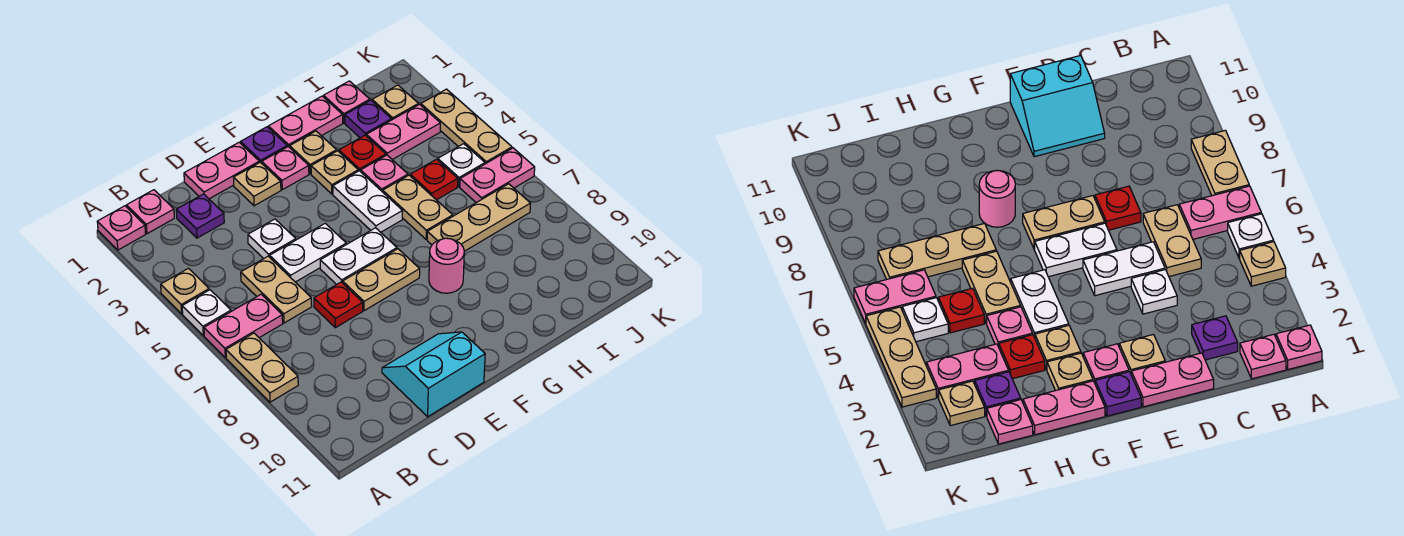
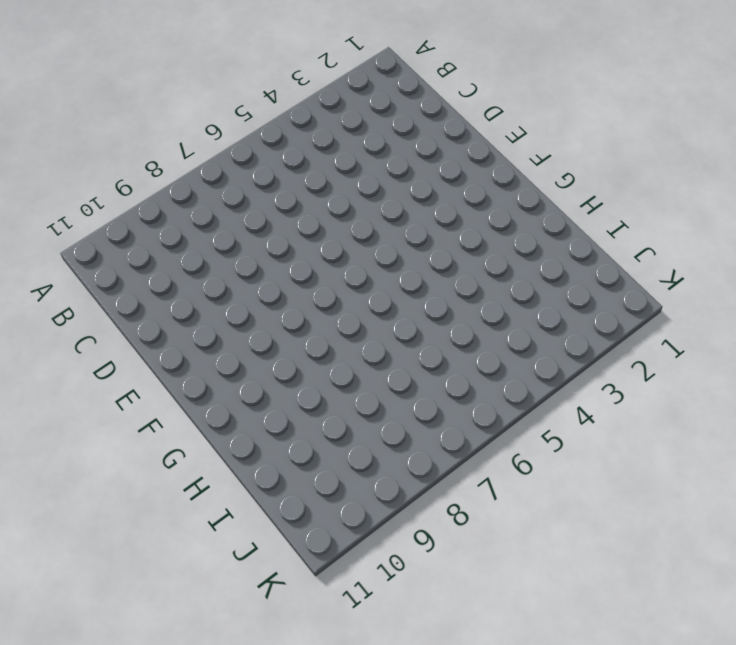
none -> pink 1x1 plate [97,206,146,250]
none -> tan 1x1 plate [161,268,209,314]
none -> white 1x1 plate [182,290,231,335]
none -> pink 1x2 plate [204,294,283,357]

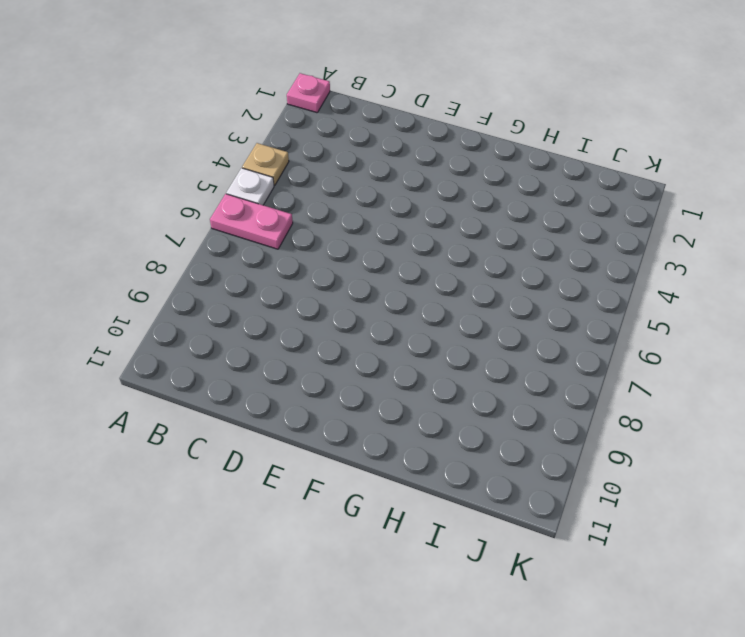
none -> tan 1x2 plate [226,333,298,402]
none -> pink 1x1 plate [127,190,174,234]
none -> purple 1x1 plate [176,194,224,238]
none -> tan 1x2 plate [241,256,312,323]

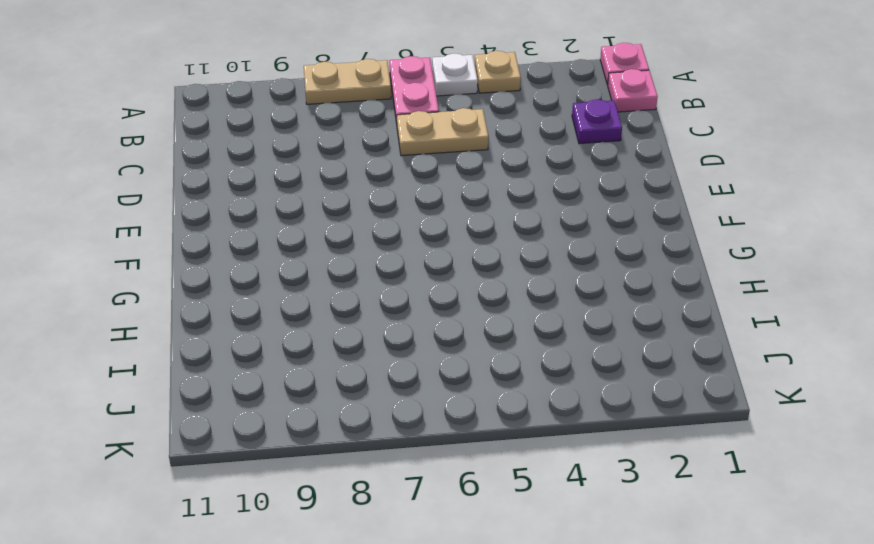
none -> pink 1x2 plate [184,143,259,199]
none -> white 1x1 plate [248,219,296,259]
none -> white 1x2 plate [270,223,346,282]
none -> red 1x1 plate [314,282,363,328]

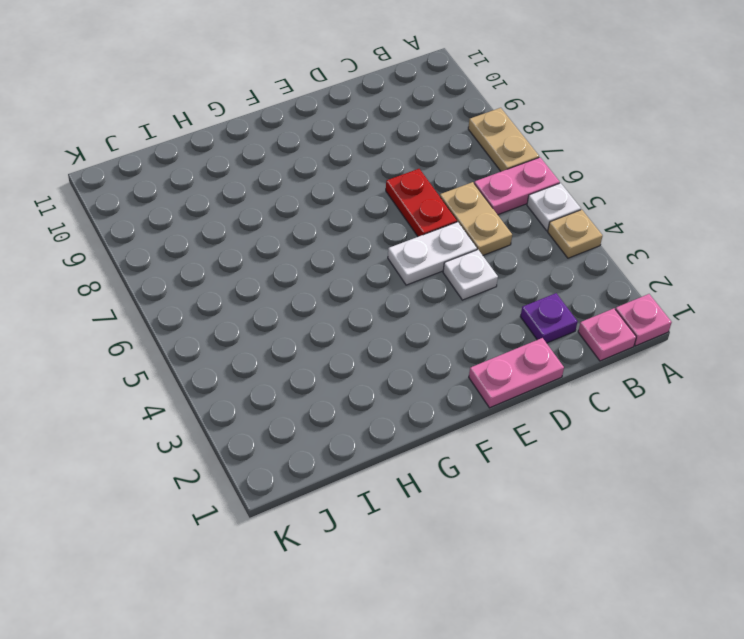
red 1x2 plate [386,169,457,237] -> red 1x1 plate [314,282,363,328]
none -> cyan 2x2 slope [382,332,485,417]
none -> tan 1x1 plate [234,162,281,206]
none -> white 1x2 plate [320,228,397,285]
none -> tan 1x2 plate [343,249,420,311]

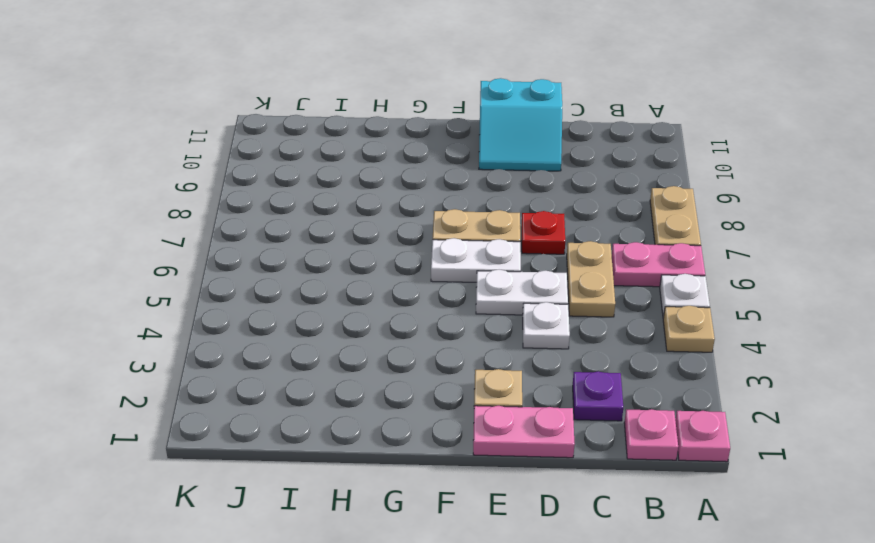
none -> purple 1x1 plate [241,127,287,163]
none -> pink 1x1 plate [262,147,309,190]
none -> pink 1x2 plate [268,96,343,148]
none -> tan 1x1 plate [290,131,337,174]

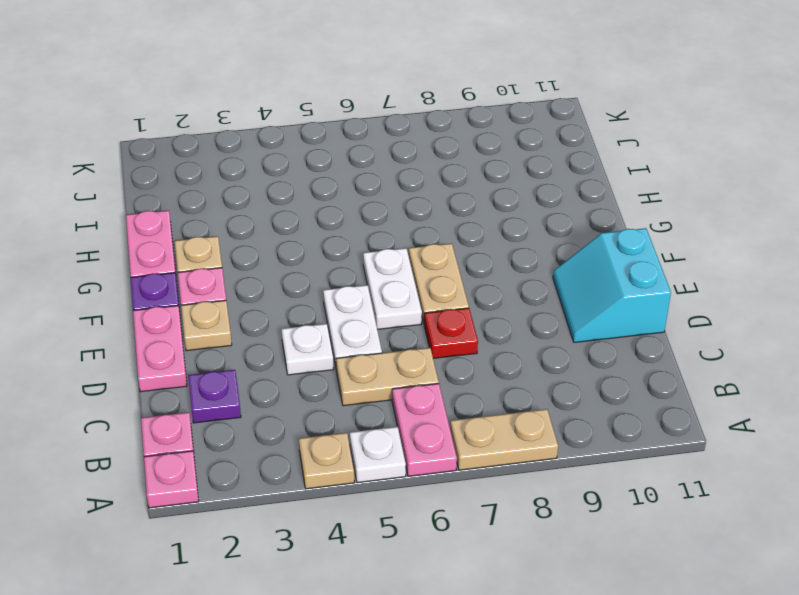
none -> tan 1x1 plate [311,151,358,194]
none -> white 1x2 plate [333,171,403,232]
none -> pink 1x1 round brick [429,238,464,293]
none -> red 1x1 plate [339,135,386,172]

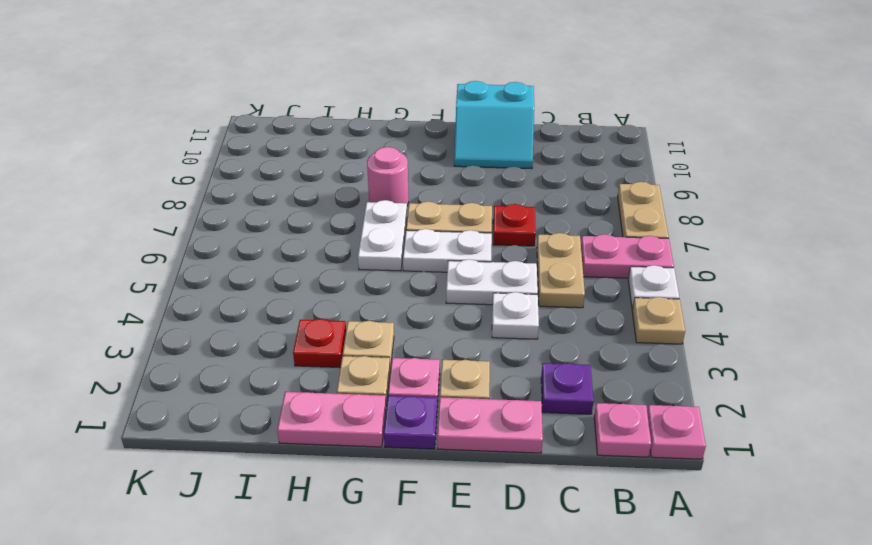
white 1x2 plate [358,200,407,271] -> white 1x2 plate moved to [333,171,403,232]
none -> pink 1x1 plate [361,155,408,192]
none -> tan 1x2 plate [383,175,453,240]
none -> tan 1x3 plate [427,184,531,251]
none -> pink 1x1 plate [324,81,370,123]

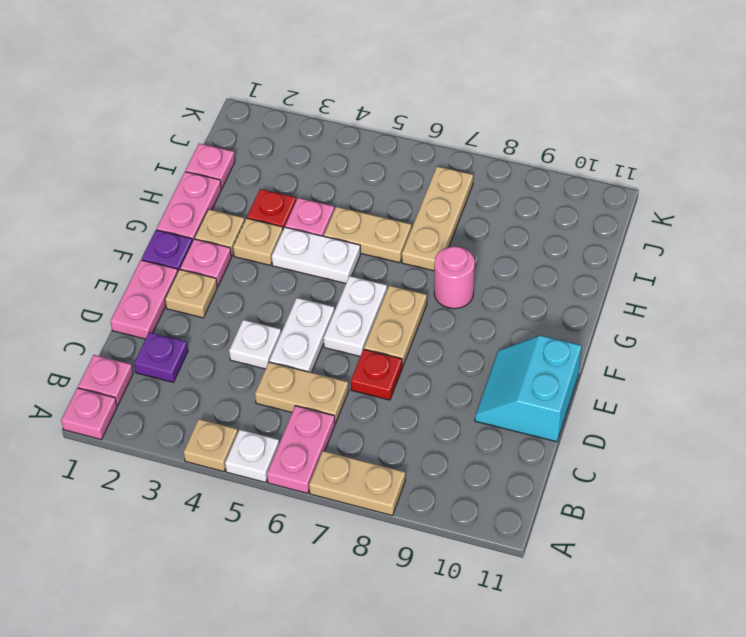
none -> purple 1x1 plate [345,100,391,138]
none -> pink 1x2 plate [366,104,440,160]
none -> red 1x1 plate [410,159,458,200]
none -> tan 1x1 plate [372,85,419,120]

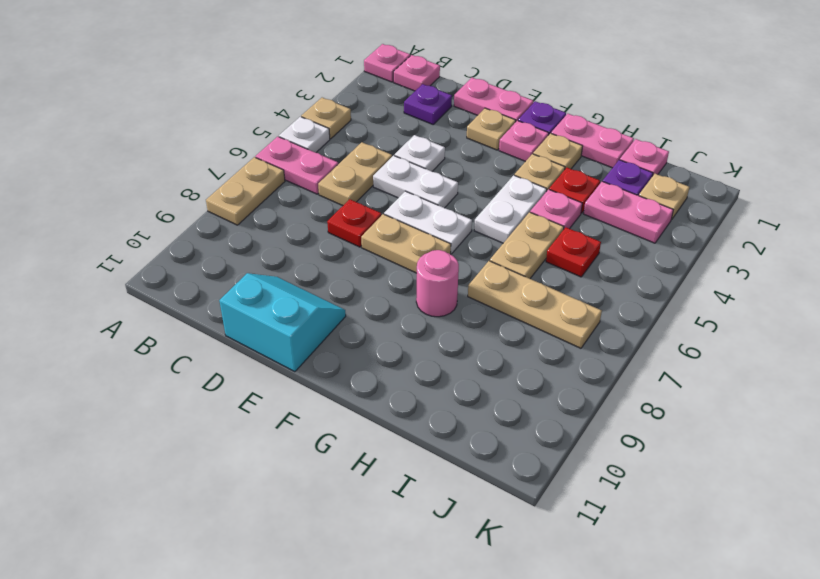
none -> white 1x1 plate [438,144,485,187]
none -> pink 1x2 plate [460,148,535,203]
none -> tan 1x3 plate [421,89,512,164]

